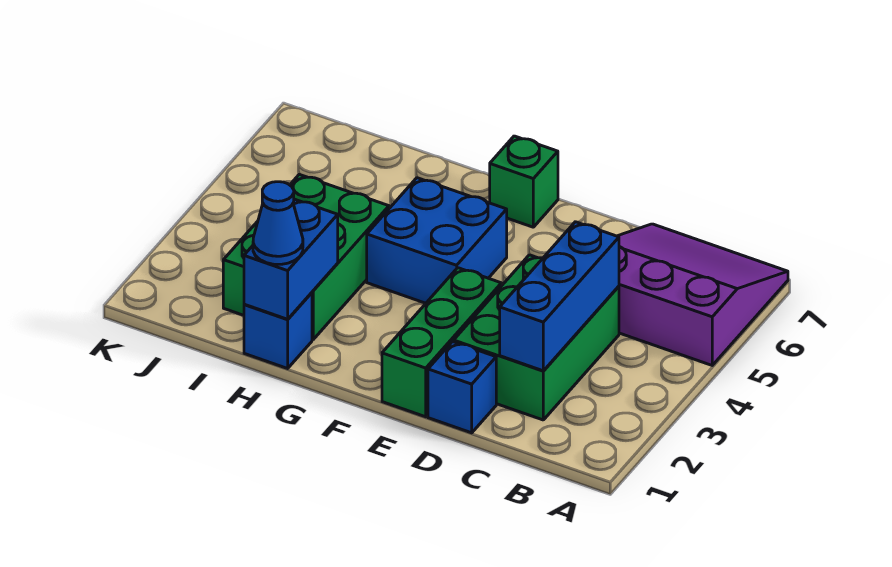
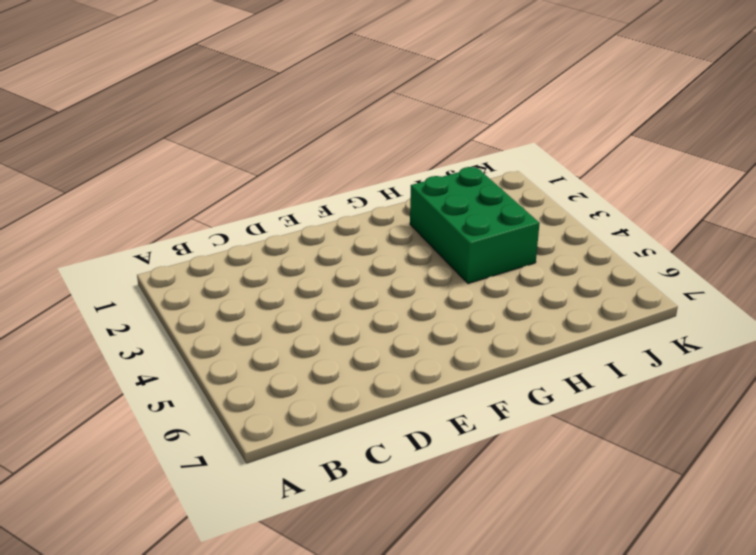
none -> purple 3x3 slope [618,224,788,365]
none -> green 2x3 brick [454,255,619,420]

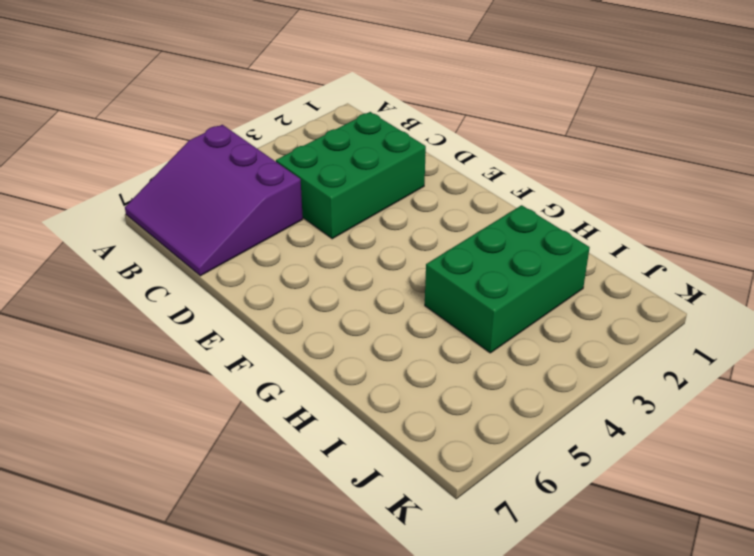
none -> blue 1x1 brick [428,342,496,433]
none -> green 1x3 brick [382,268,501,417]

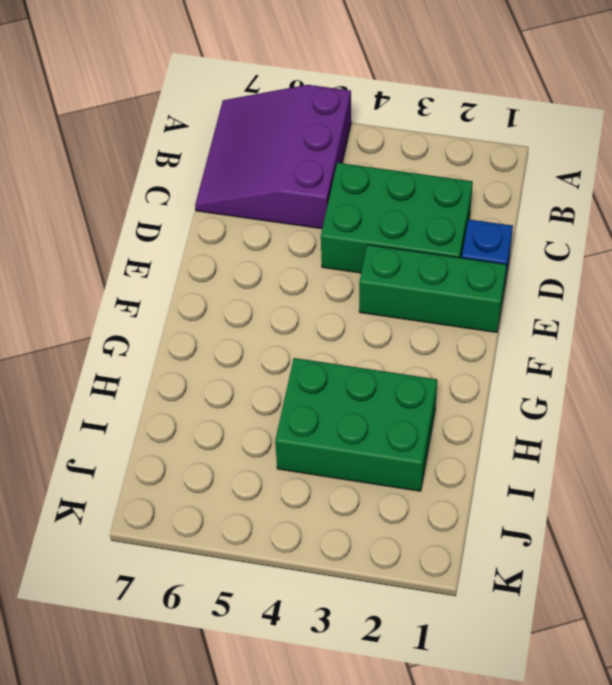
none -> blue 2x2 brick [367,178,507,303]
none -> green 1x1 brick [490,136,558,227]

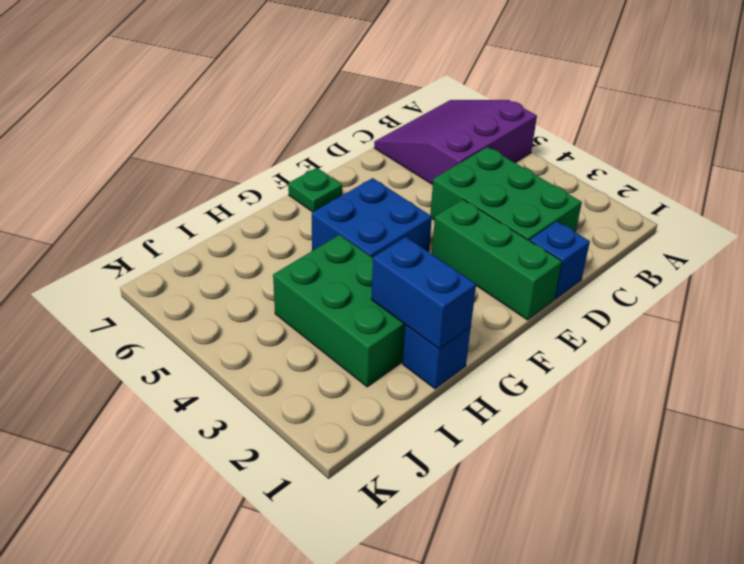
green 1x1 plate [288,168,342,212] -> green 1x1 brick [490,136,558,227]
none -> blue 1x3 brick [500,222,619,371]
none -> blue 1x1 cone [253,182,303,264]

